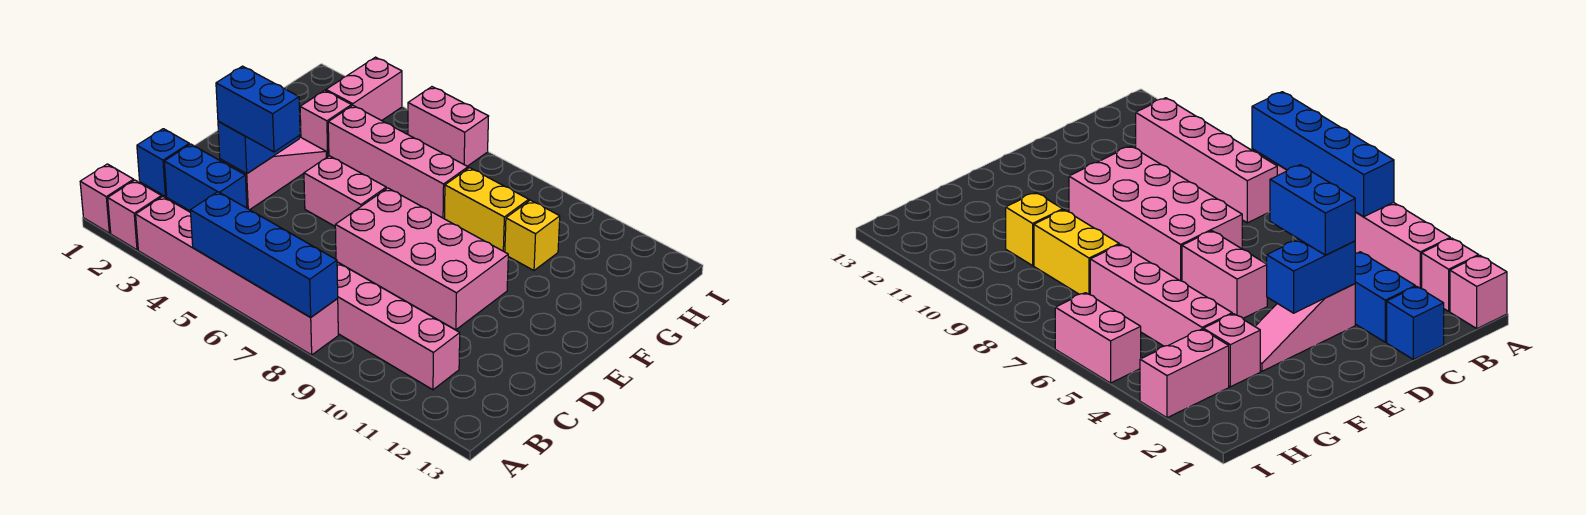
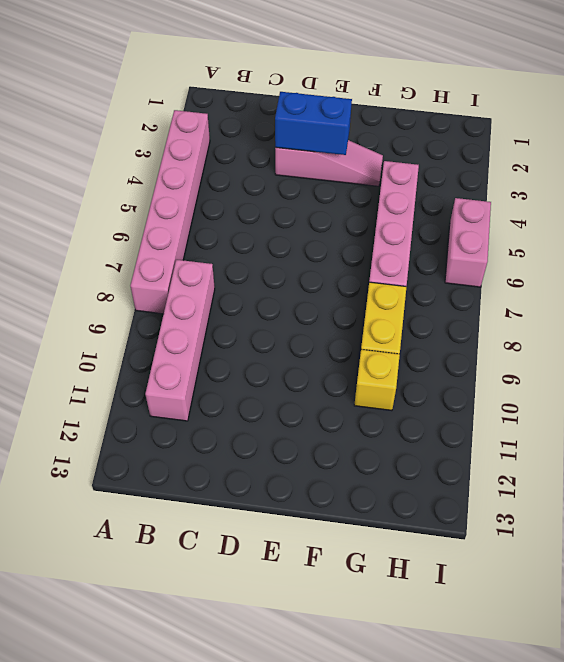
none -> pink 1x1 brick [80,164,134,233]
none -> pink 1x1 brick [108,180,162,250]
none -> blue 1x1 brick [137,129,189,197]

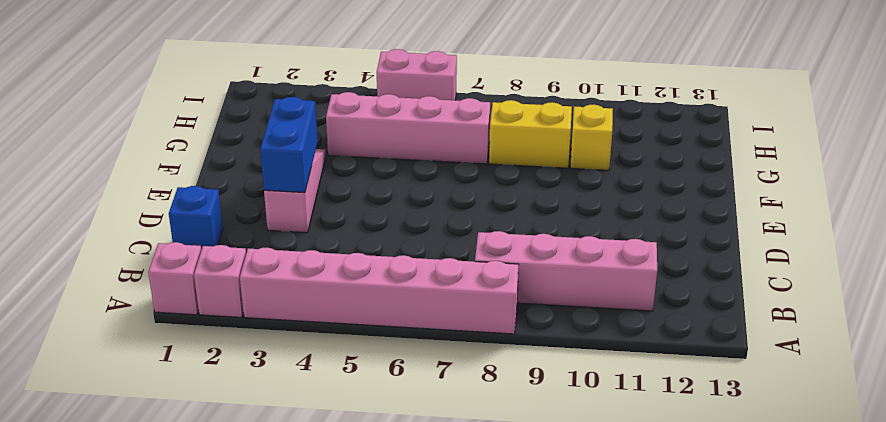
none -> blue 1x2 brick [164,144,247,211]
none -> pink 2x4 brick [335,188,508,330]
none -> pink 1x2 brick [304,156,386,226]

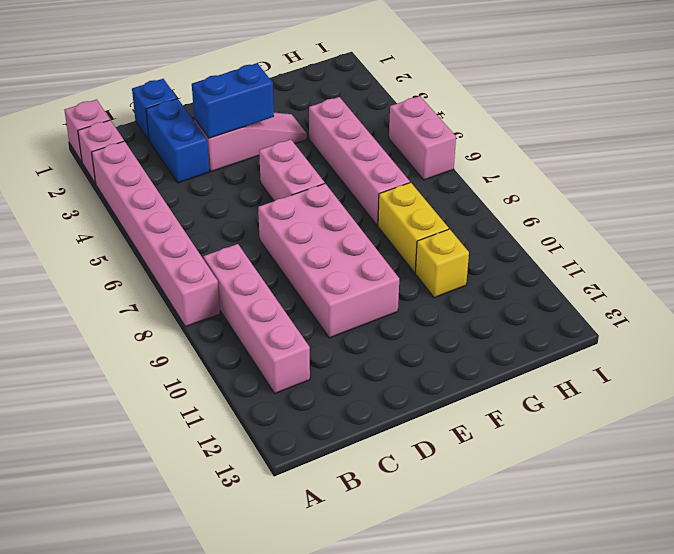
none -> pink 1x1 brick [300,90,352,157]
none -> pink 1x2 brick [326,57,402,121]
none -> blue 1x4 brick [190,192,338,317]

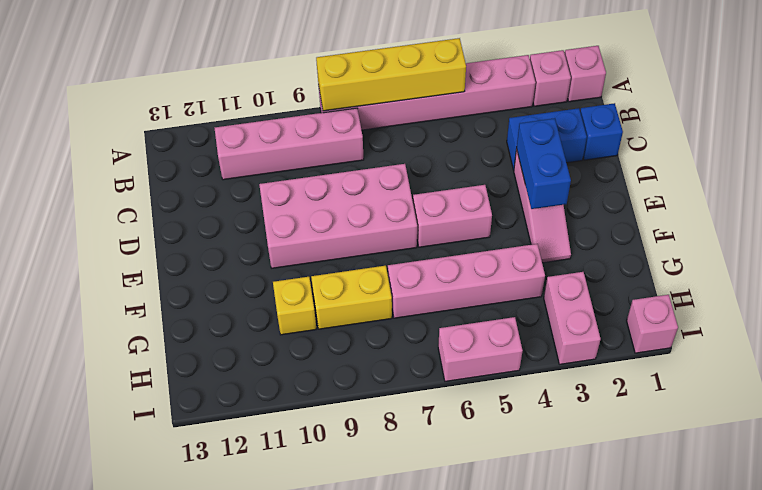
yellow 1x4 brick [316,38,466,111] -> blue 1x4 brick [190,192,338,317]
pink 1x1 brick [627,295,678,353] -> pink 1x1 brick moved to [300,90,352,157]
none -> blue 1x2 brick [216,66,300,152]

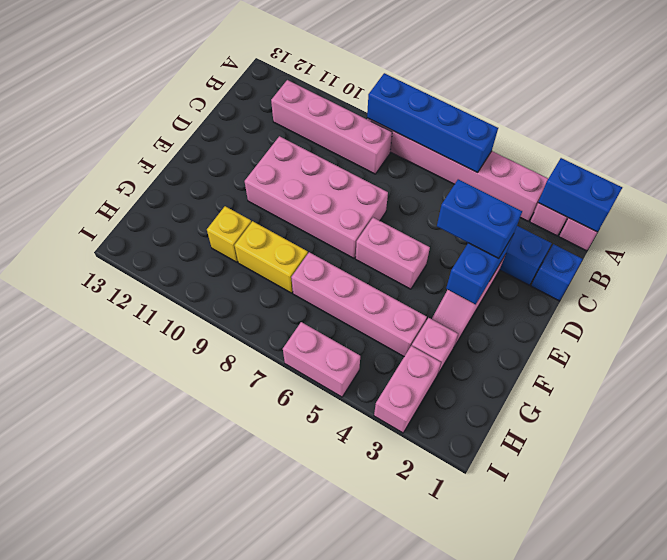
blue 1x2 brick [538,158,622,232] -> none

